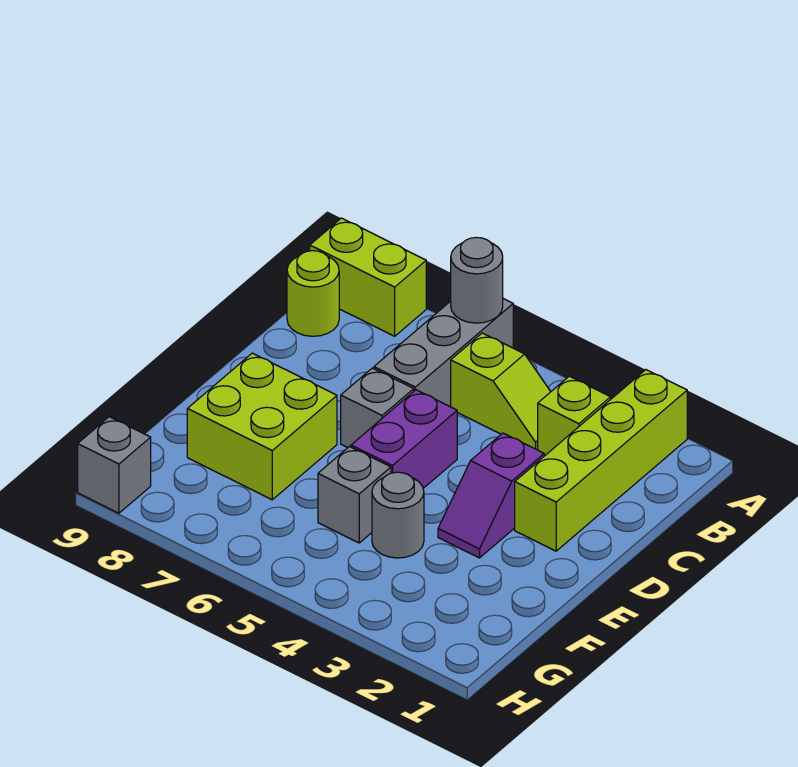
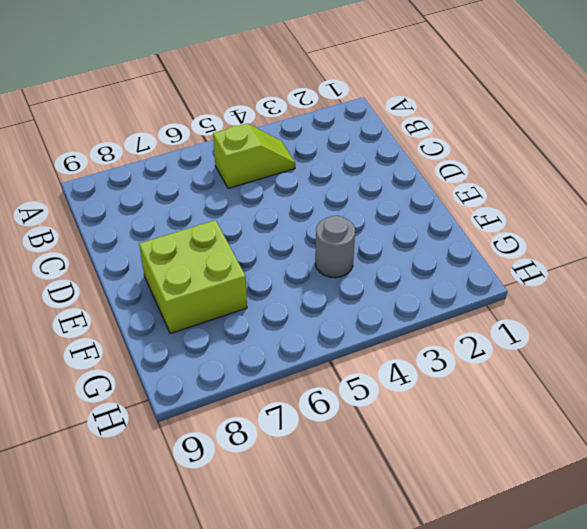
none -> lime 1x4 brick [515,370,687,551]
none -> grey 1x3 brick [374,299,513,406]
none -> lime 1x2 brick [310,218,426,336]

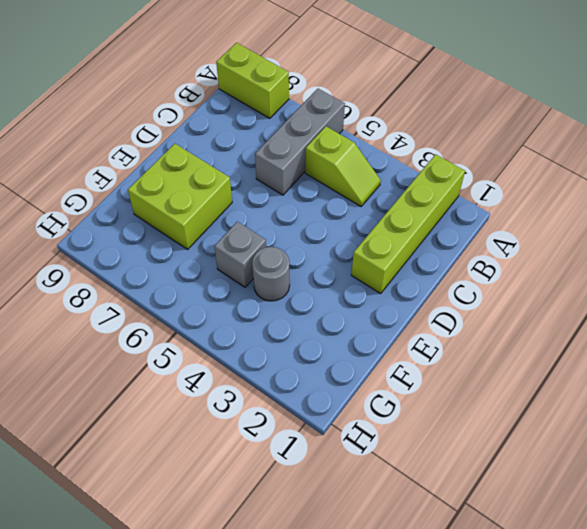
none -> lime 1x1 brick [538,376,611,456]
none -> lime 1x1 round brick [287,251,339,336]
none -> purple 1x2 slope [438,433,544,558]

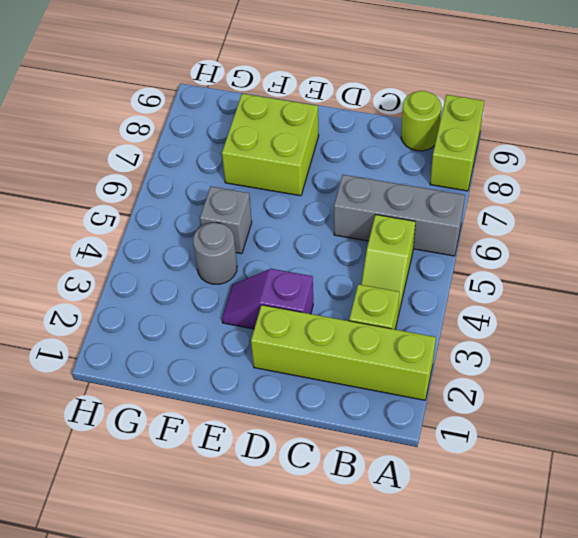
none -> purple 1x2 brick [351,390,457,488]
none -> grey 1x1 brick [341,368,414,448]
none -> grey 1x1 brick [78,417,151,513]

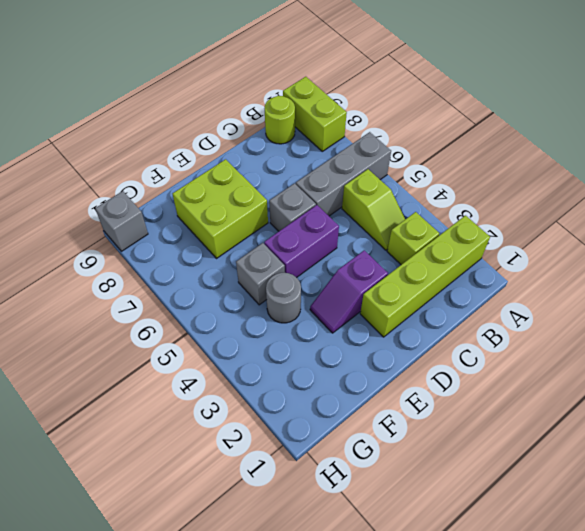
none -> grey 1x1 round brick [451,237,503,323]

